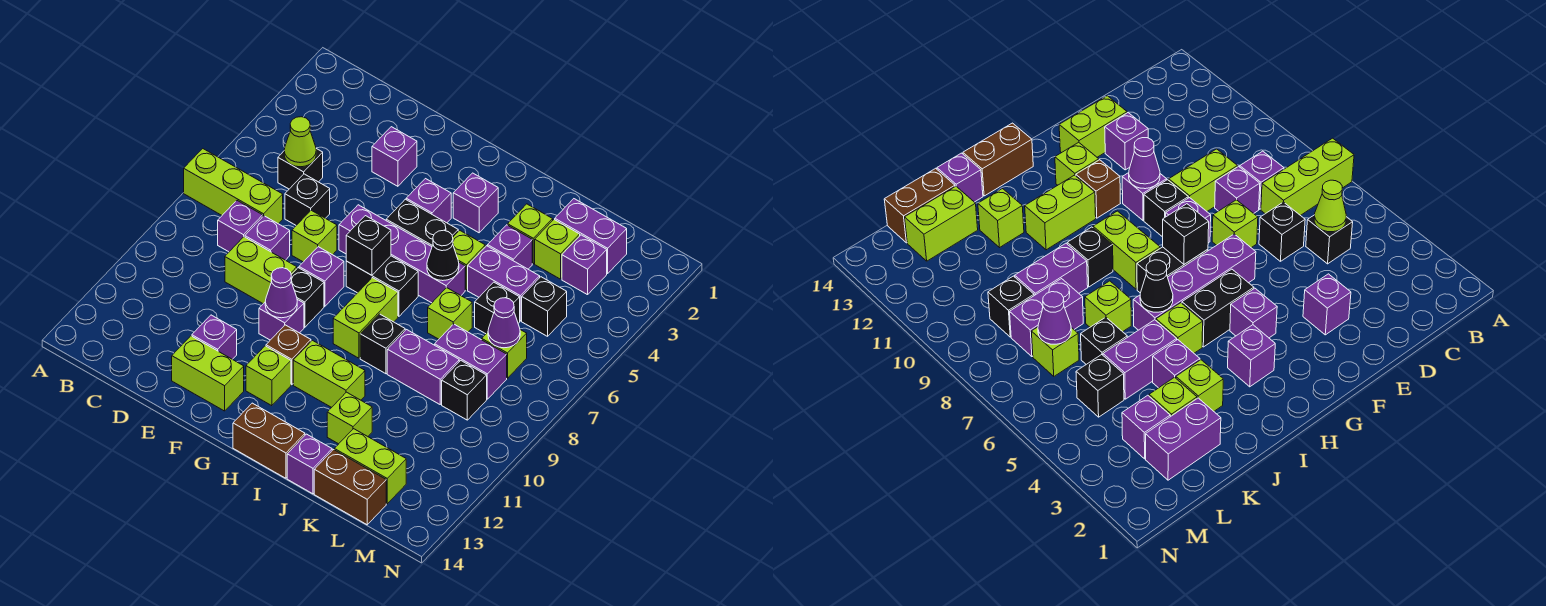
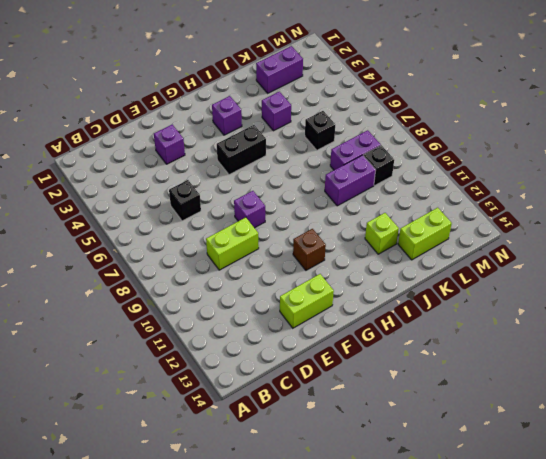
none -> lime 1x3 brick [184,149,283,224]
none -> black 1x1 brick [278,149,323,189]
none -> purple 1x1 brick [218,201,263,252]
none -> purple 1x1 brick [245,216,290,260]

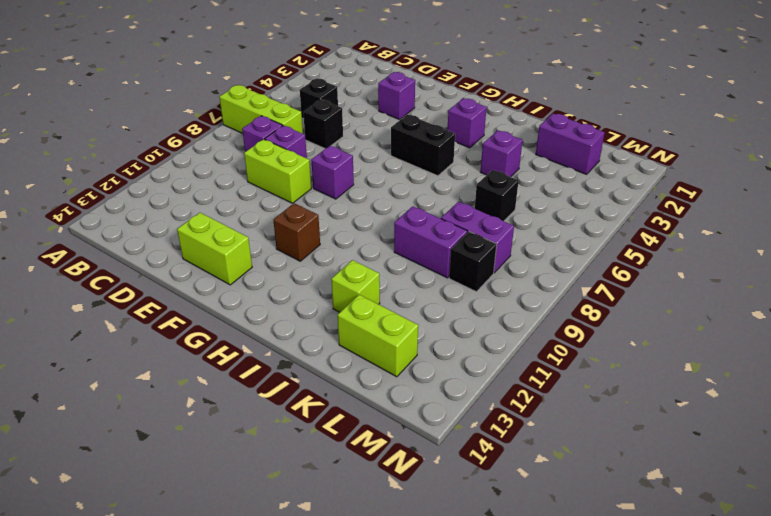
none -> lime 1x1 brick [292,210,337,262]
none -> purple 1x1 brick [192,315,237,359]
none -> purple 1x4 brick [339,205,465,303]
none -> black 1x1 brick [291,268,324,327]

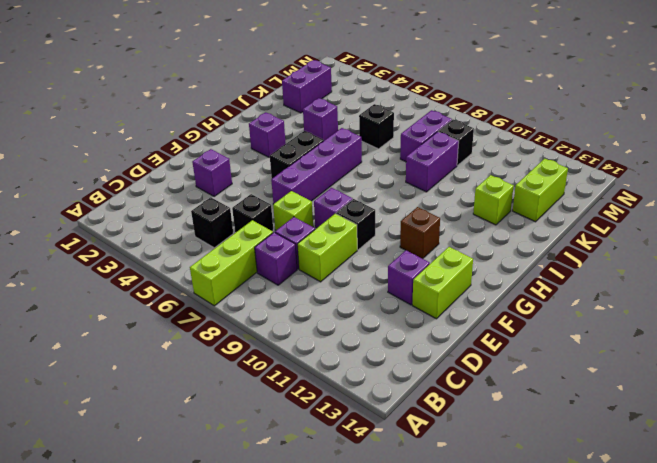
none -> purple 1x1 brick [259,299,304,340]
none -> purple 1x1 brick [406,179,451,223]
none -> black 1x2 brick [346,256,418,316]
none -> lime 1x1 brick [246,346,291,406]

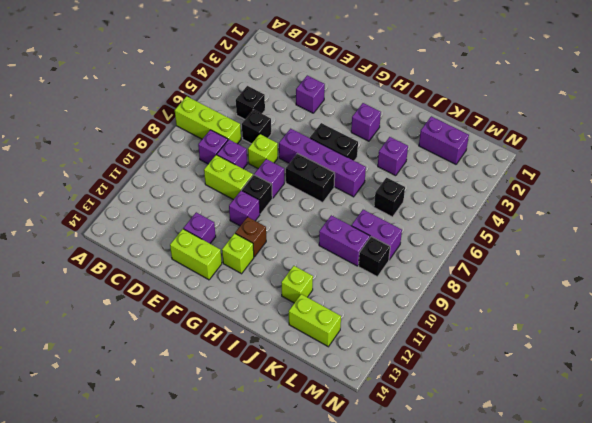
none -> purple 1x1 brick [406,179,451,223]
none -> lime 1x2 brick [333,278,398,358]
none -> lime 1x2 brick [293,340,365,407]
none -> brown 1x2 brick [233,403,305,478]

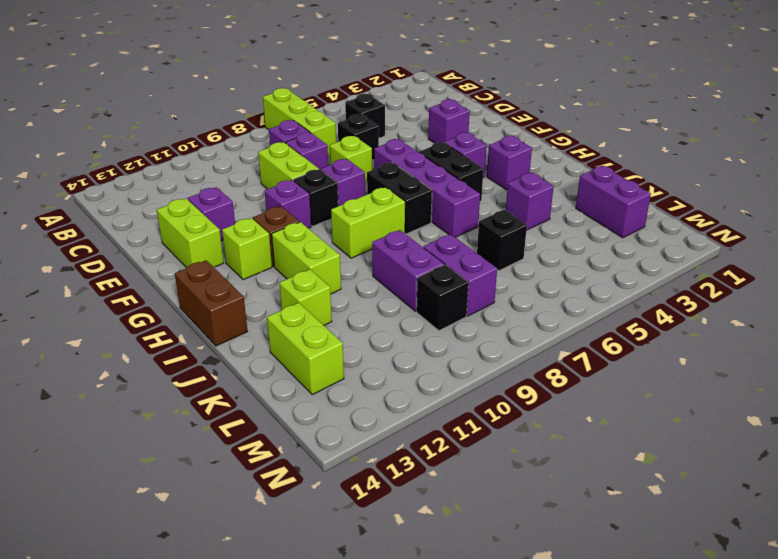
none -> lime 1x1 brick [453,230,485,290]
none -> black 1x1 brick [360,314,405,374]
none -> lime 1x1 brick [508,204,553,264]
none -> purple 1x2 brick [468,246,540,321]

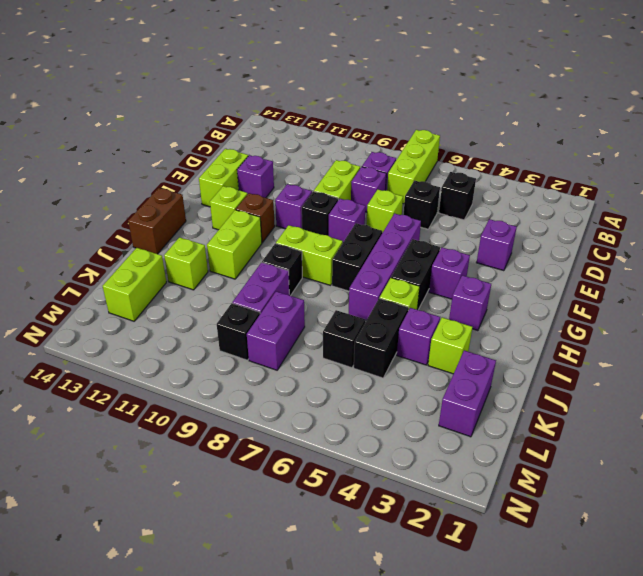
black 1x2 brick [354,298,408,378] -> purple 1x2 brick [468,246,540,321]
none -> lime 1x1 brick [428,288,472,339]
none -> purple 1x1 brick [287,434,332,494]
none -> lime 1x1 brick [535,220,580,279]
none -> brown 1x2 brick [314,450,386,525]

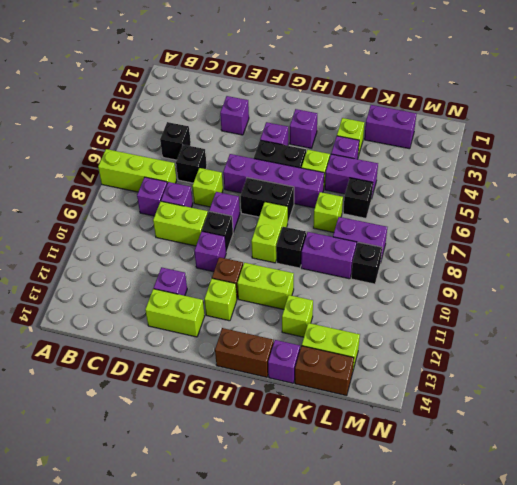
none -> lime 1x1 brick [535,220,580,279]
none -> purple 1x1 brick [562,235,607,295]
none -> black 1x1 brick [522,277,567,336]
none -> lime 1x1 brick [482,330,527,378]

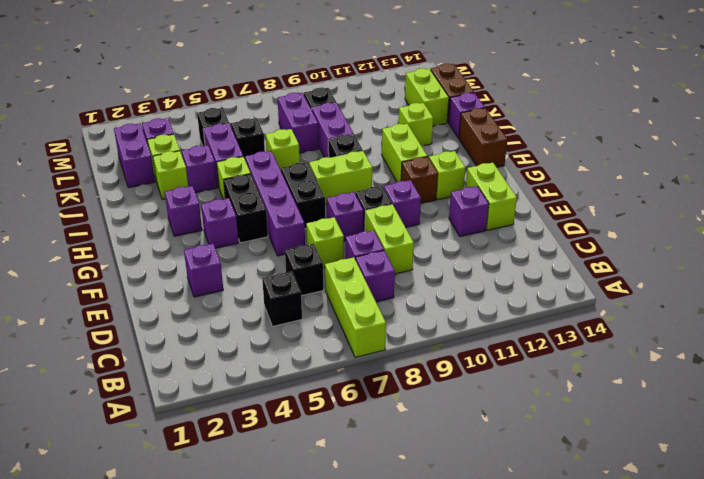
none -> lime 1x1 brick [482,330,527,378]
none -> lime 1x1 cone [284,117,316,167]
none -> purple 1x1 cone [265,268,297,318]
none -> black 1x1 brick [346,216,391,275]

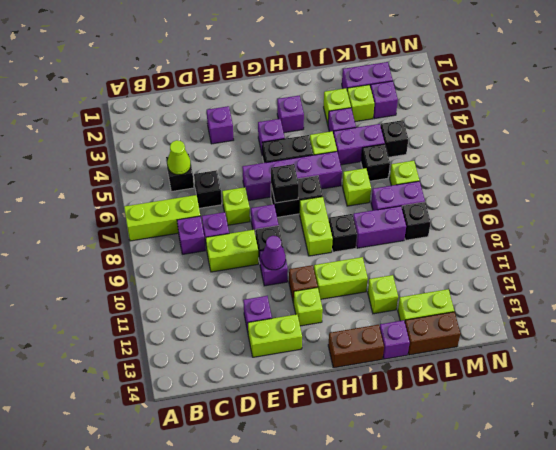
none -> black 1x1 cone [427,230,459,281]
none -> purple 1x1 cone [488,298,520,348]

